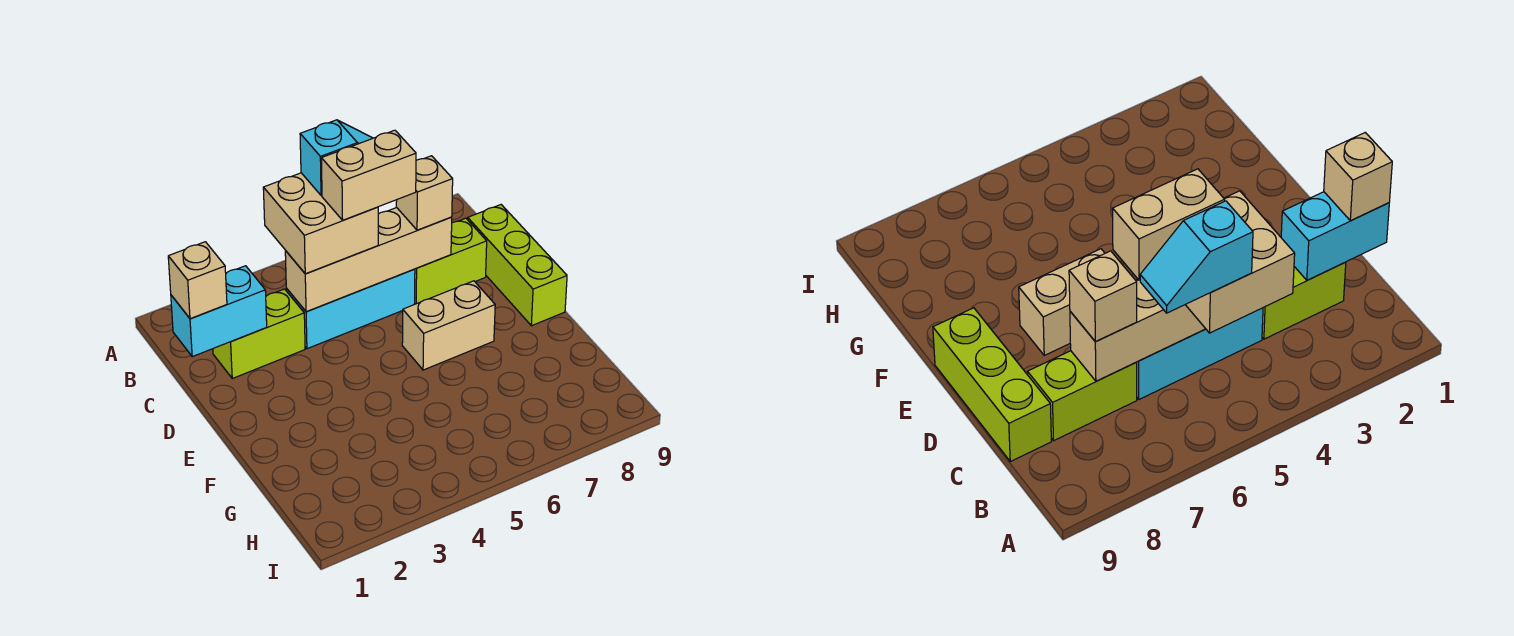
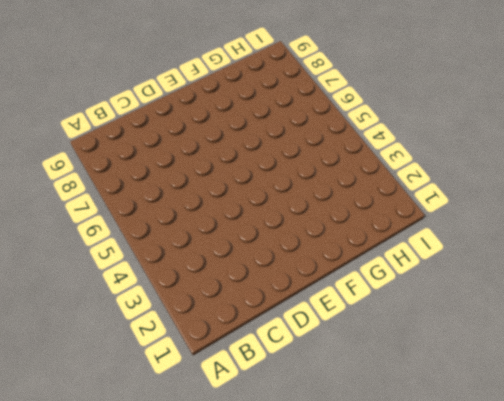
none -> lime 1x2 brick [213,289,305,378]
none -> cyan 1x3 brick [286,269,415,349]
none -> lime 1x2 brick [415,218,487,304]

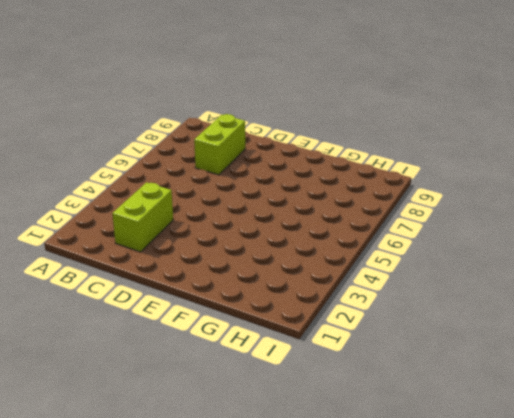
none -> cyan 1x3 brick [286,269,415,349]
none -> lime 1x3 brick [468,205,567,326]
none -> tan 1x2 brick [402,281,495,370]

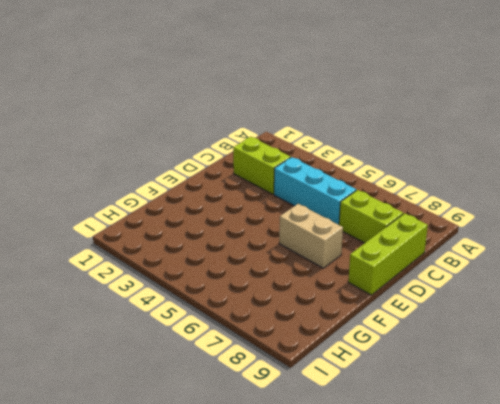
none -> cyan 1x2 brick [171,266,267,357]
none -> tan 1x4 brick [285,208,452,312]
none -> tan 2x2 brick [263,173,378,274]

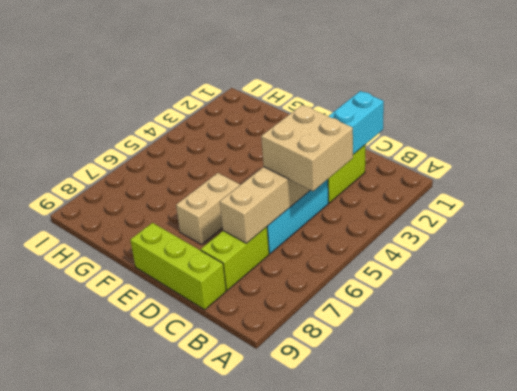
none -> tan 1x1 brick [168,242,227,319]
none -> tan 1x1 brick [396,156,453,230]
none -> cyan 1x2 slope [300,120,373,196]

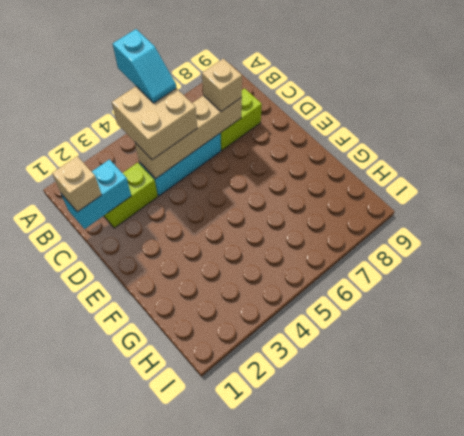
cyan 1x2 slope [113,29,176,103] -> cyan 1x2 slope turned to [300,120,373,196]
none -> lime 1x3 brick [468,205,567,326]
none -> tan 1x2 brick [402,281,495,370]
none -> tan 1x2 brick [321,130,416,220]

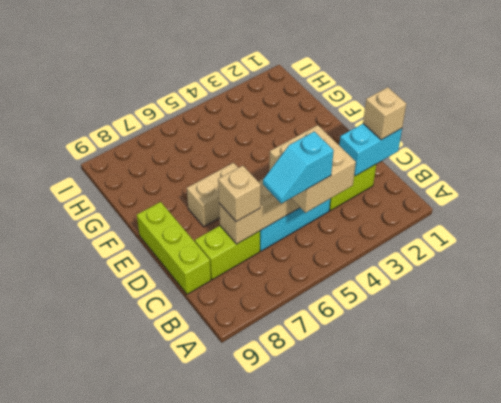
none -> tan 1x2 brick [321,130,416,220]

